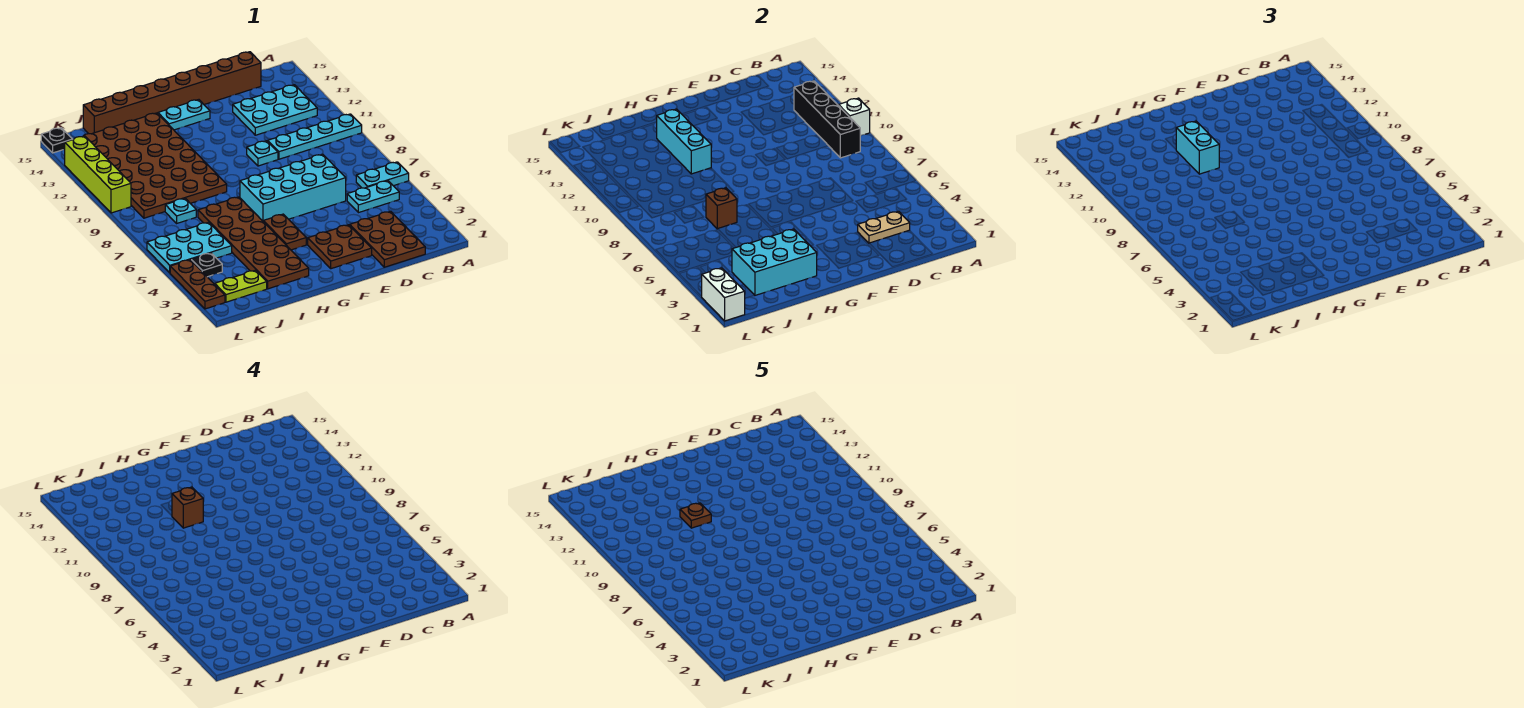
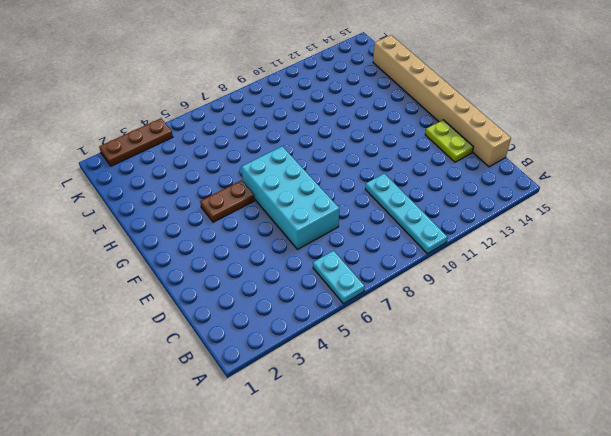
tan 1x8 brick [373,35,511,167] -> brown 1x8 brick [83,52,261,134]
lime 1x2 plate [425,120,473,162] -> lime 1x2 plate moved to [215,270,267,302]
none -> cyan 1x2 plate [347,181,399,213]
none -> cyan 2x3 plate [233,85,317,135]
none -> brown 2x3 plate [350,211,425,267]
none -> brown 2x2 plate [308,225,372,269]

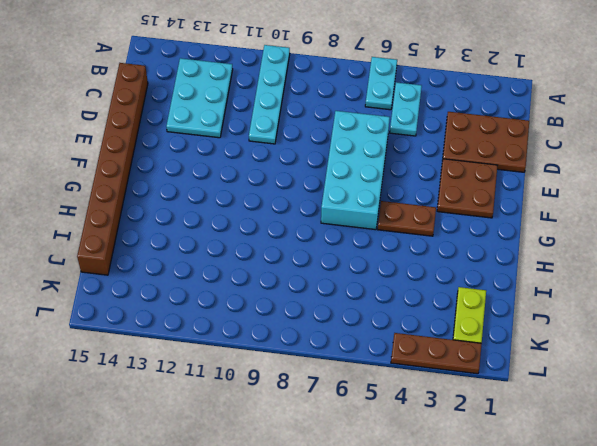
none -> cyan 1x1 plate [247,141,278,166]
none -> cyan 1x2 plate [158,100,210,130]
none -> brown 2x6 plate [198,197,309,289]
none -> brown 4x6 plate [84,113,227,218]

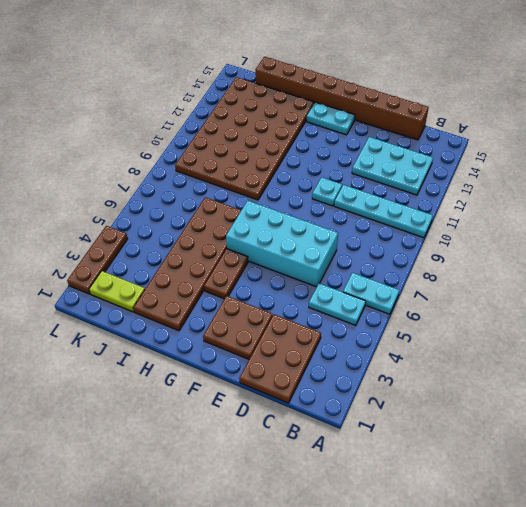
none -> cyan 2x3 plate [147,222,232,273]
none -> cyan 1x1 plate [165,198,196,223]
none -> black 1x1 plate [191,253,222,277]
none -> lime 1x4 brick [65,136,131,213]

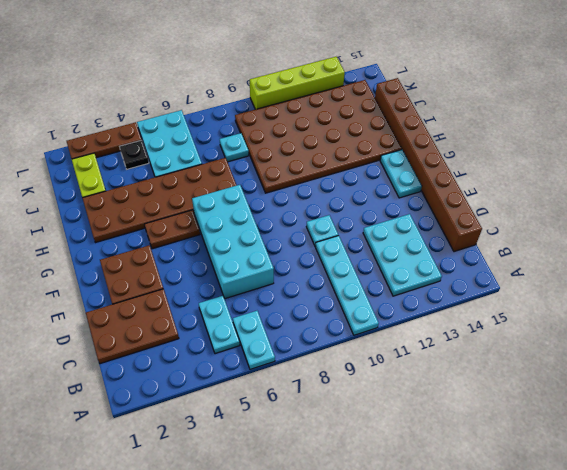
none -> black 1x1 plate [41,128,73,153]
none -> white 1x1 brick [839,98,870,136]
none -> black 1x4 brick [794,81,860,158]
none -> tan 1x2 plate [858,211,910,243]

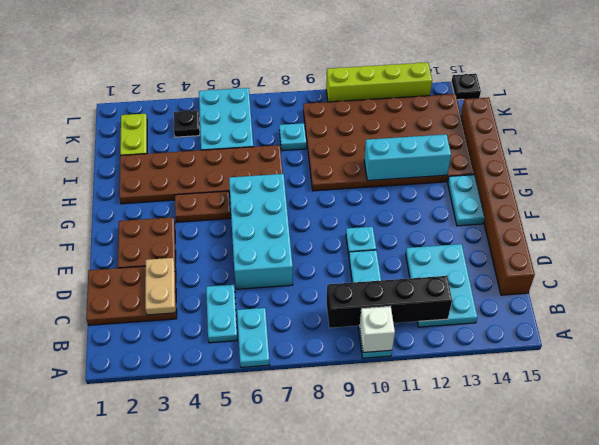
none -> brown 1x3 plate [170,260,225,309]
none -> cyan 2x3 brick [732,229,817,295]
none -> brown 1x1 brick [706,188,737,229]
none -> white 1x2 brick [702,268,745,321]

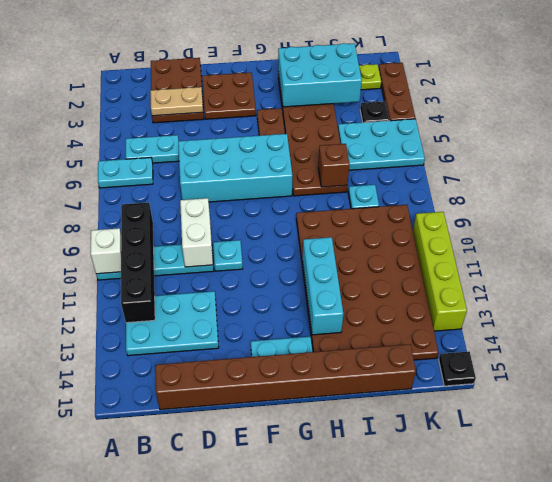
white 1x2 brick [180,198,213,267] -> white 1x2 brick moved to [702,268,745,321]
none -> cyan 1x2 brick [1176,121,1219,174]
none -> brown 1x1 brick [172,487,203,528]
none -> brown 1x1 plate [680,503,711,528]

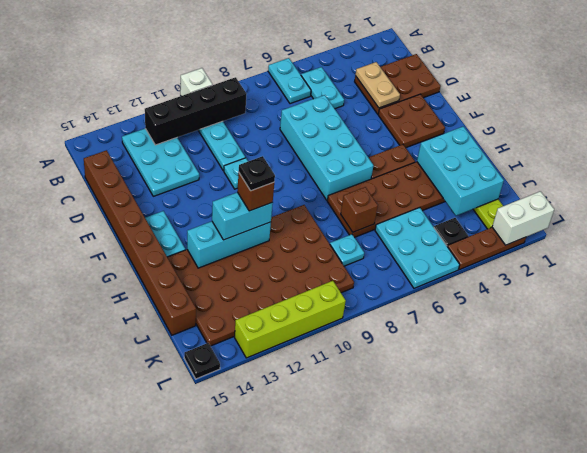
black 1x1 plate [239,156,275,191] -> brown 1x1 plate [680,503,711,528]

